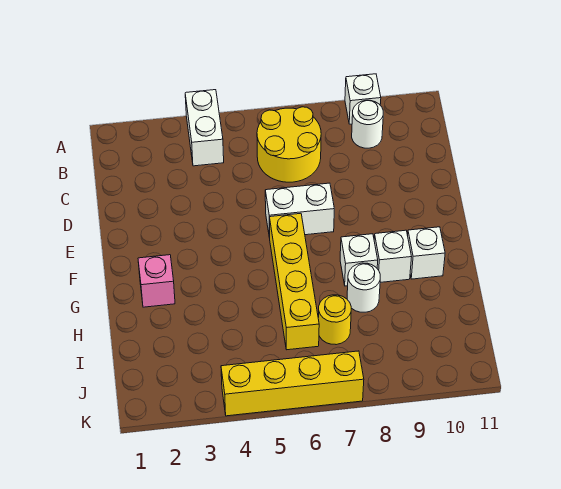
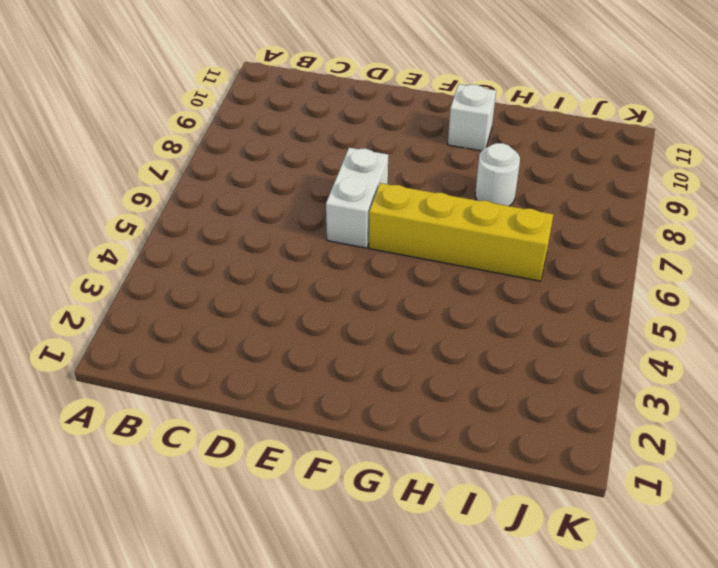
none -> white 1x2 brick [185,90,224,166]
none -> white 1x1 brick [345,74,381,124]
none -> yellow 2x2 round brick [257,107,321,182]

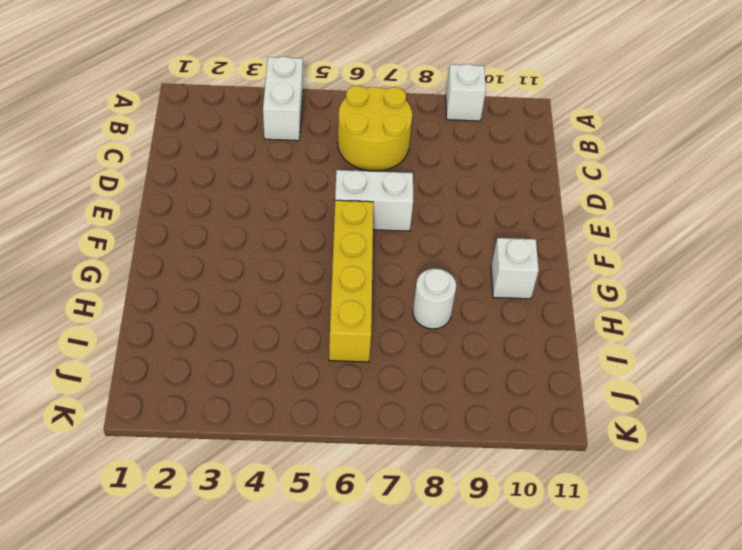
none -> white 1x1 round brick [352,100,383,148]
none -> pink 1x1 brick [138,255,175,307]
none -> white 1x1 brick [340,234,378,286]

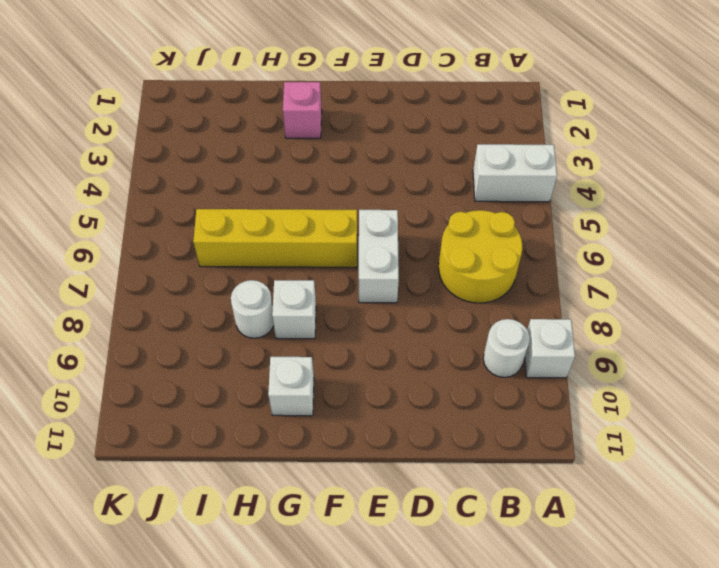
none -> white 1x1 brick [374,230,411,282]
none -> yellow 1x1 round brick [318,295,351,345]
none -> yellow 1x4 brick [221,351,364,416]

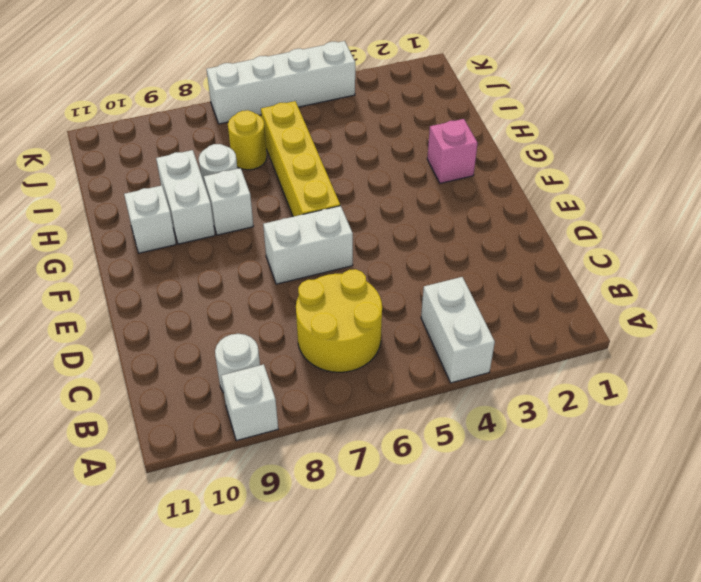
white 1x2 brick [156,150,215,244] -> white 1x1 brick [374,230,411,282]
white 1x4 brick [207,41,355,124] -> yellow 1x4 brick [221,351,364,416]

